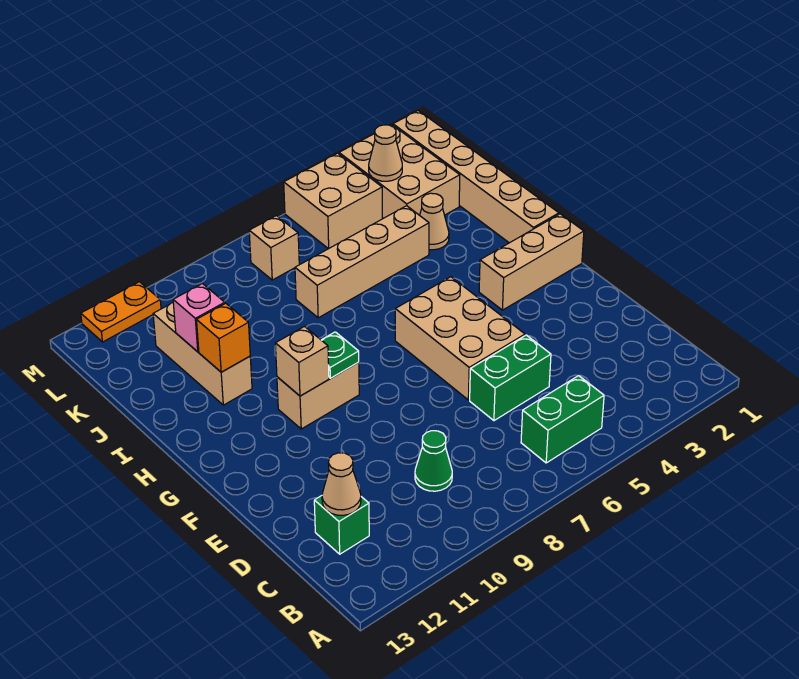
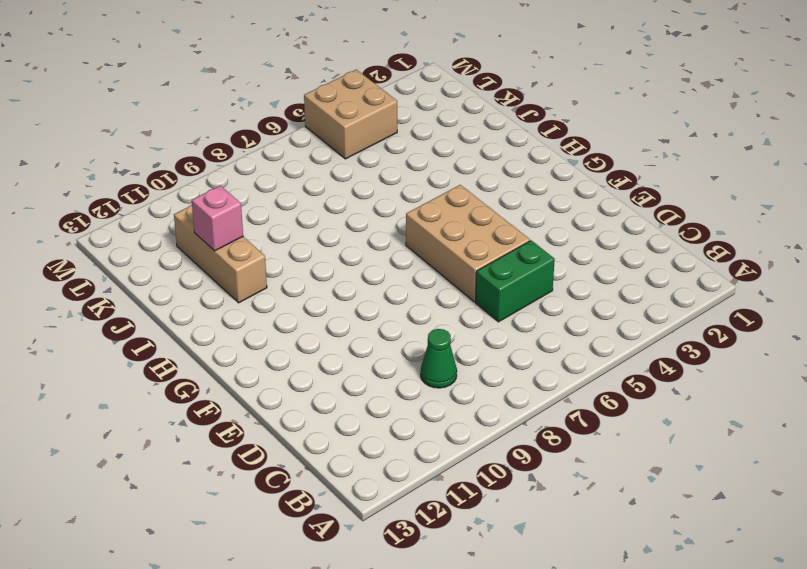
none -> green 1x2 brick [521,376,604,463]
none -> green 1x1 brick [314,496,369,554]
none -> tan 1x3 brick [479,214,584,310]

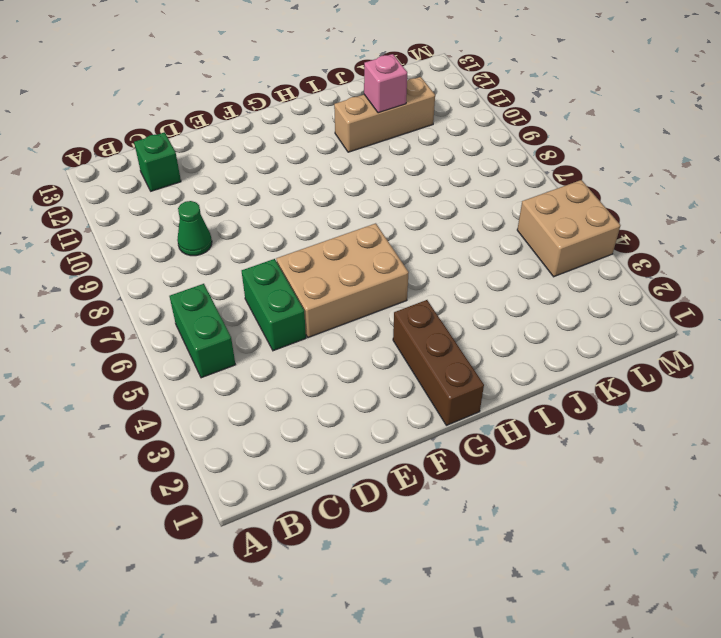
brown 1x3 brick [393,300,484,425] -> tan 1x3 brick [479,214,584,310]
none -> tan 1x2 brick [277,362,359,429]
none -> tan 1x6 brick [393,111,559,243]
none -> tan 1x1 cone [420,193,449,250]

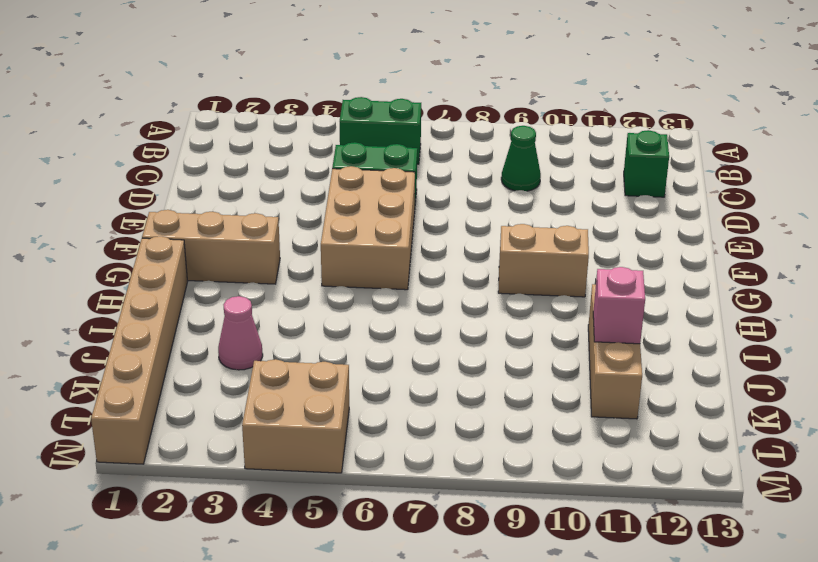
pink 1x1 cone [218,296,263,370] -> tan 1x1 cone [420,193,449,250]
none -> tan 1x4 brick [295,206,429,318]
none -> tan 2x3 brick [339,125,460,218]
none -> tan 1x1 brick [249,216,299,280]

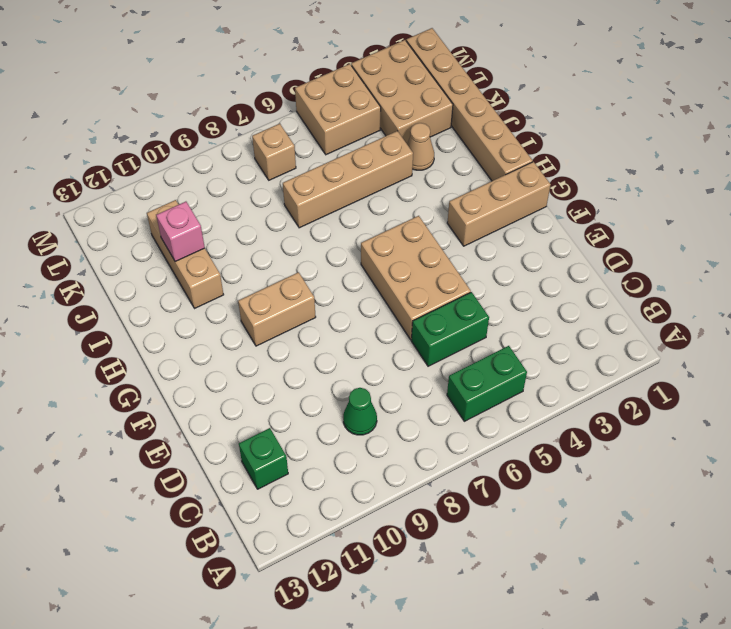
none -> orange 1x2 plate [81,282,161,342]
none -> tan 1x1 cone [322,453,361,515]
none -> green 1x1 plate [322,332,359,378]

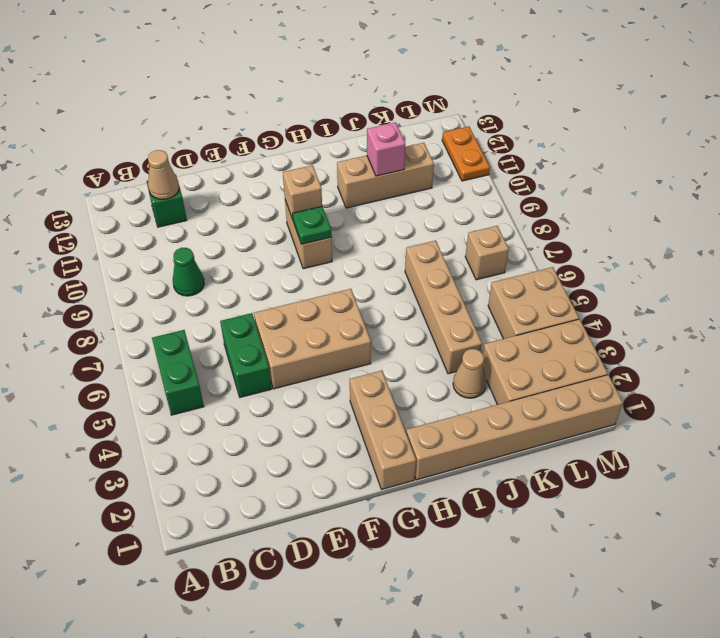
none -> orange 1x1 brick [197,303,250,372]
none -> tan 1x1 cone [369,125,402,181]

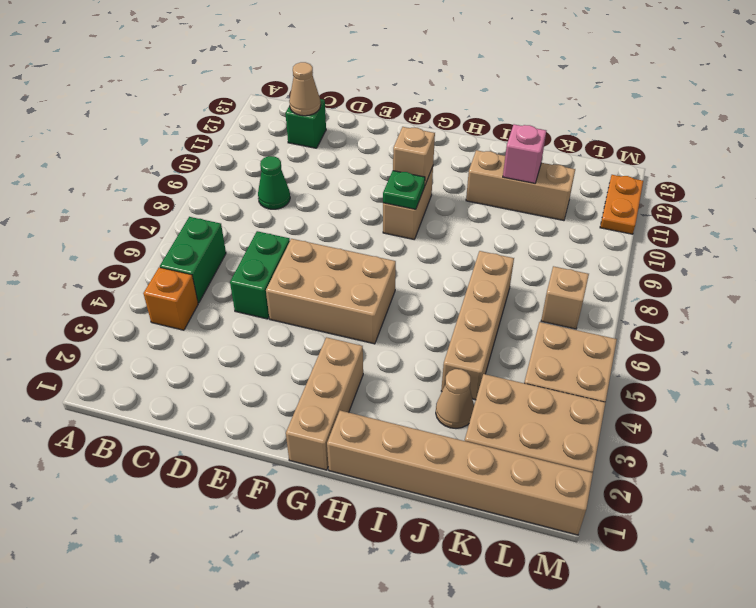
orange 1x1 brick [143,267,198,330] -> orange 1x1 brick moved to [197,303,250,372]
none -> tan 1x1 cone [369,125,402,181]

